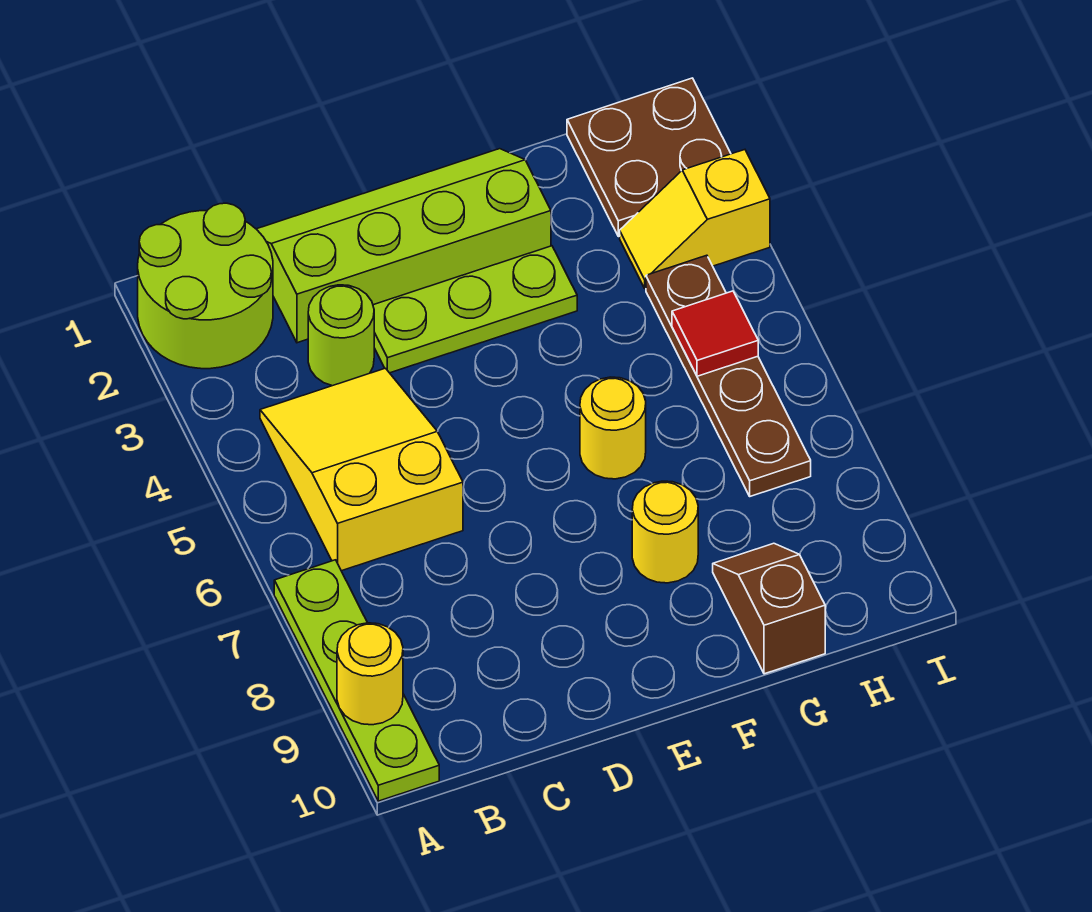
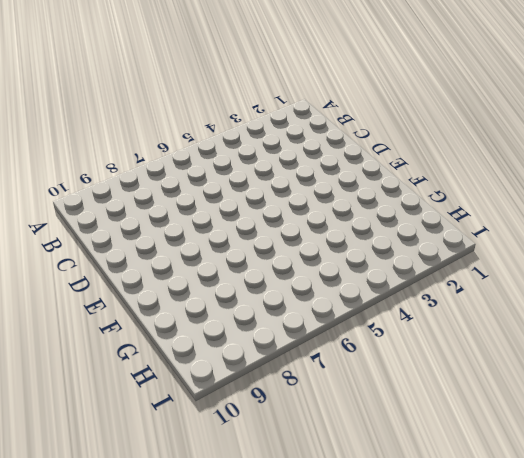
none -> lime 2x2 round brick [138,203,273,369]
none -> lime 1x4 plate [274,560,439,801]
none -> yellow 2x3 slope [260,368,463,571]

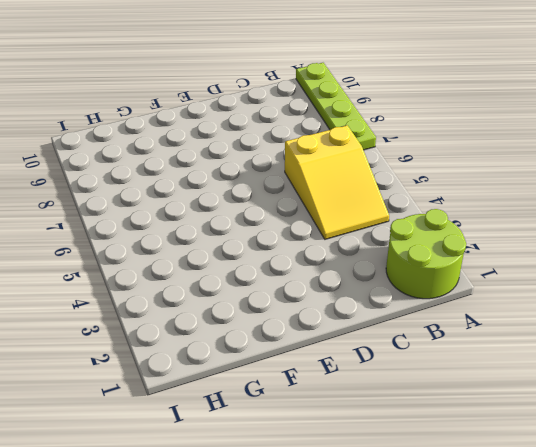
none -> lime 2x4 slope [257,149,551,343]
none -> lime 1x1 round brick [308,285,374,386]
none -> lime 1x3 plate [373,246,577,373]

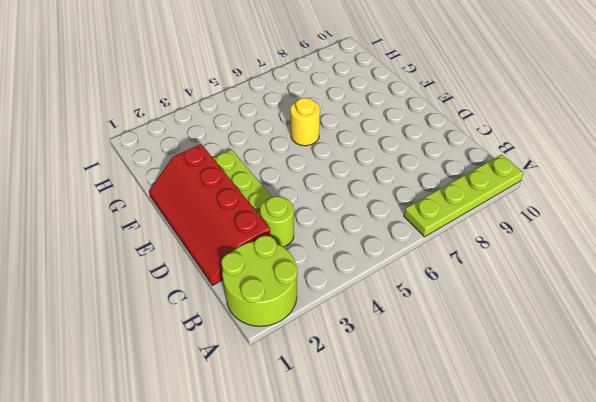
red 2x4 slope [149,144,271,286] -> lime 2x4 slope [257,149,551,343]
none -> yellow 2x3 slope [260,368,463,571]
none -> yellow 1x1 round brick [632,481,698,583]
none -> brown 1x2 slope [713,543,825,674]

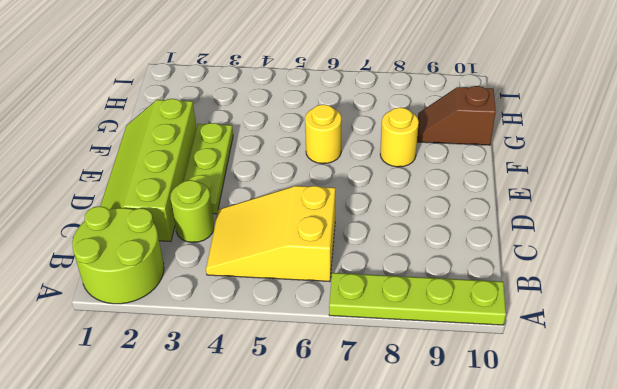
none -> brown 2x2 plate [567,78,731,237]
none -> yellow 1x2 slope [620,150,770,288]
none -> brown 1x4 plate [646,255,811,496]

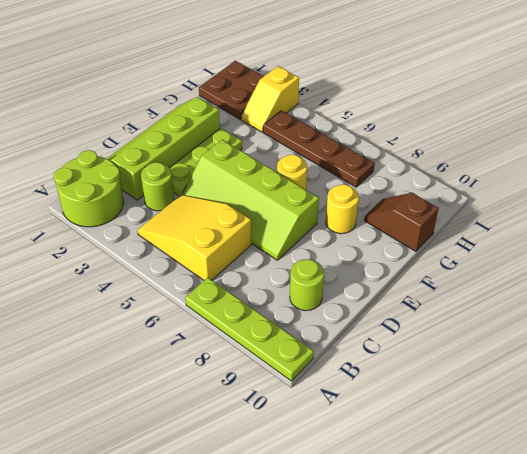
lime 1x1 round brick [290,259,324,311] -> none
lime 2x4 slope [182,140,319,260] -> none
none -> yellow 1x1 round brick [337,623,403,725]
none -> red 1x1 tile [672,291,758,376]

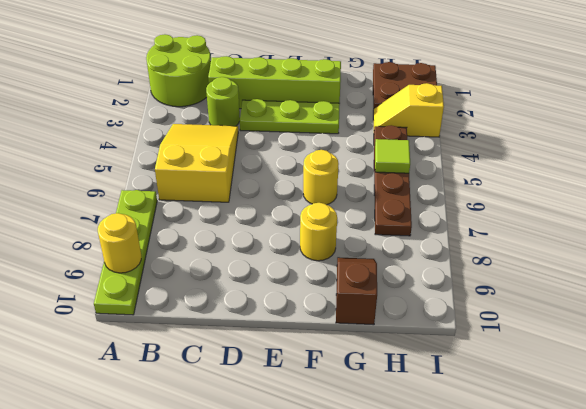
lime 1x1 tile [375,139,410,173] -> red 1x1 tile [672,291,758,376]

